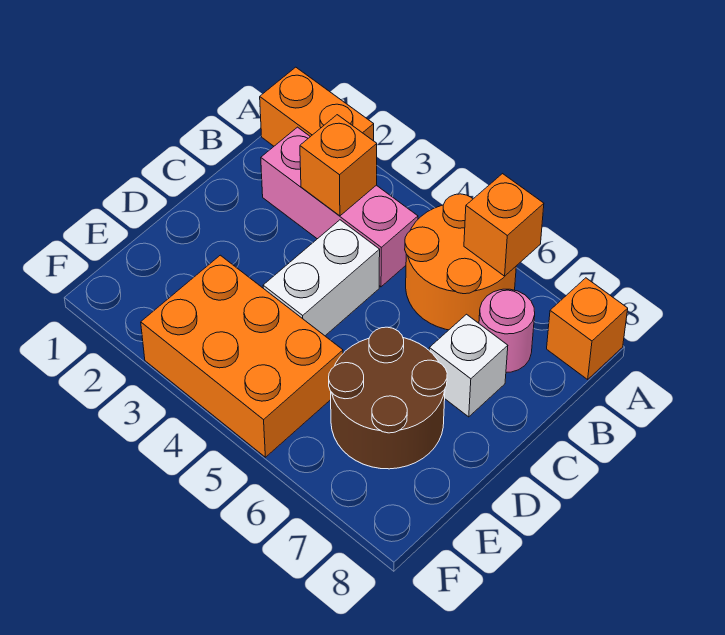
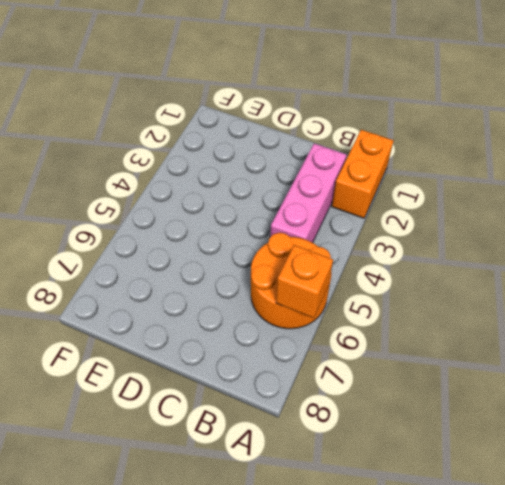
none -> orange 1x1 brick [547,278,628,379]
none -> pink 1x1 round brick [479,289,535,373]

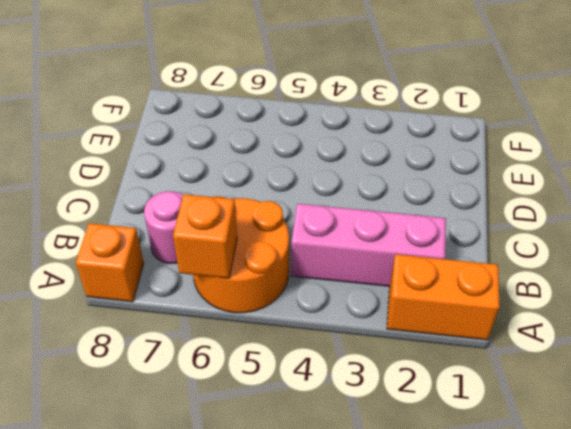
none -> white 1x2 brick [263,220,380,336]
none -> white 1x1 brick [429,314,508,417]

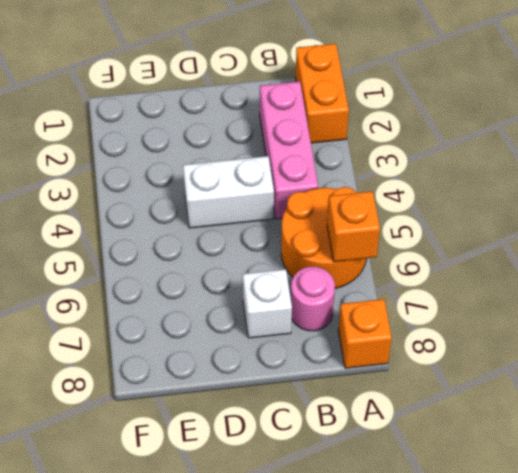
none -> brown 2x2 round brick [329,327,447,469]
none -> orange 2x3 brick [141,255,343,457]

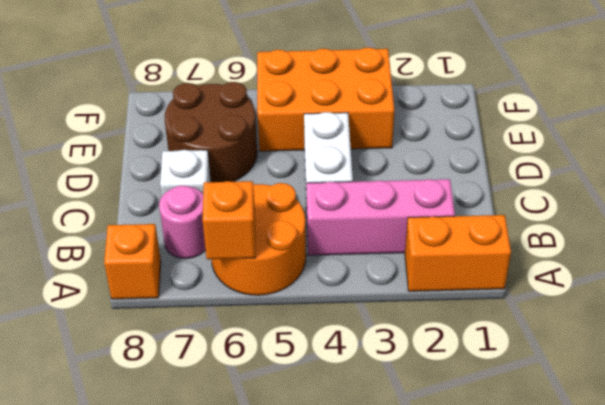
none -> orange 1x1 brick [300,115,377,216]

